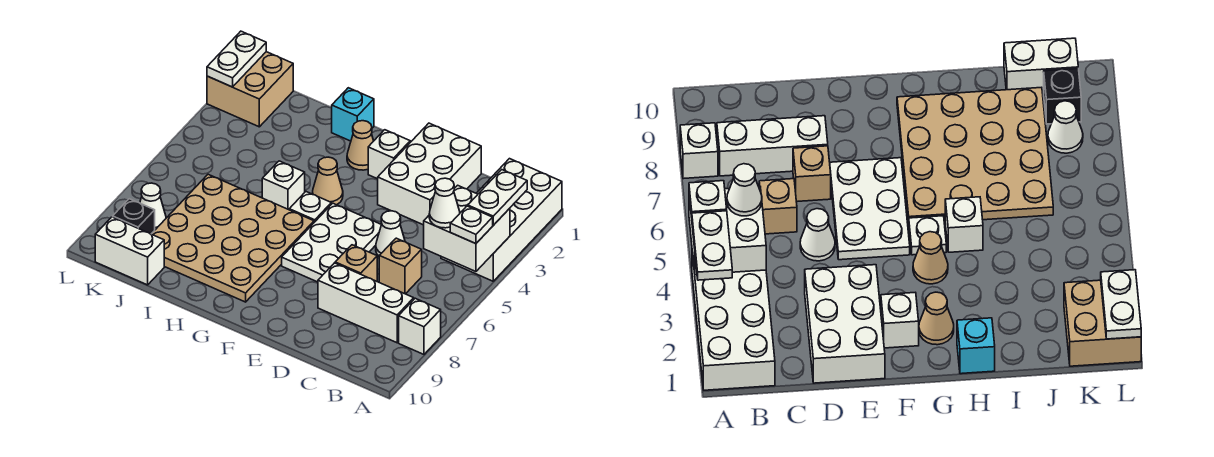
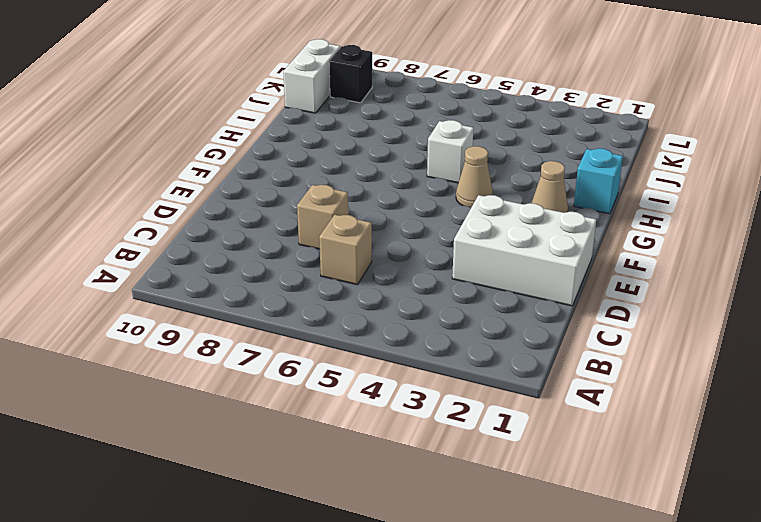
none -> white 2x4 brick [441,159,562,281]
none -> white 1x1 brick [399,298,441,354]
none -> white 1x3 brick [318,263,414,343]

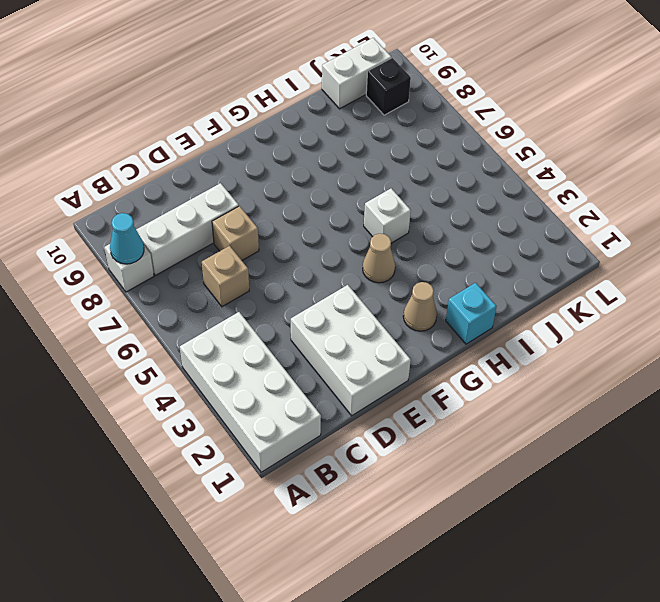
cyan 1x1 cone [110,213,144,264] -> none
none -> white 1x1 cone [376,211,405,256]
none -> white 2x3 plate [282,203,381,282]
none -> white 1x1 brick [368,130,410,179]

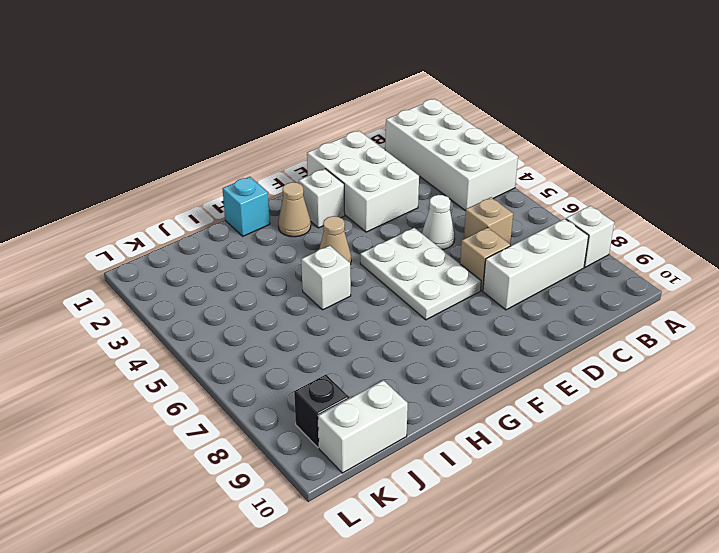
none -> white 1x1 plate [289,192,331,222]
none -> tan 4x4 plate [152,174,314,302]
none -> tan 2x2 brick [207,52,293,127]

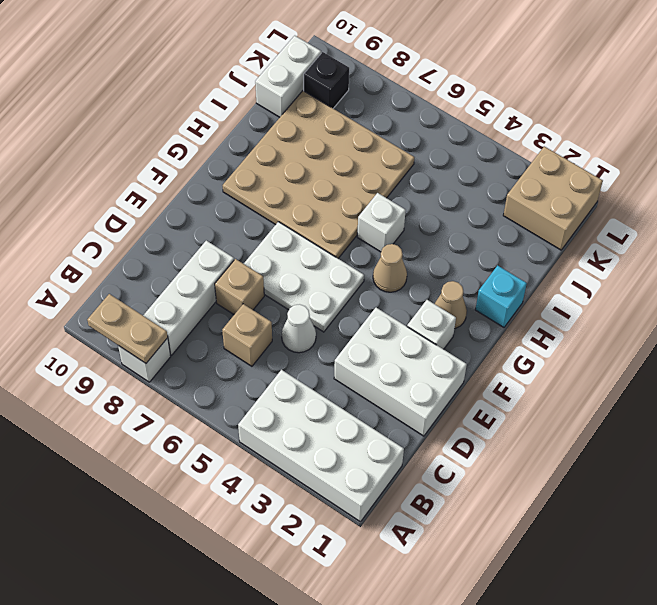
tan 1x2 plate [87,294,168,363] -> none
none -> white 1x1 plate [289,192,331,222]
none -> white 1x1 cone [140,183,166,230]
none -> white 2x2 brick [424,185,510,272]

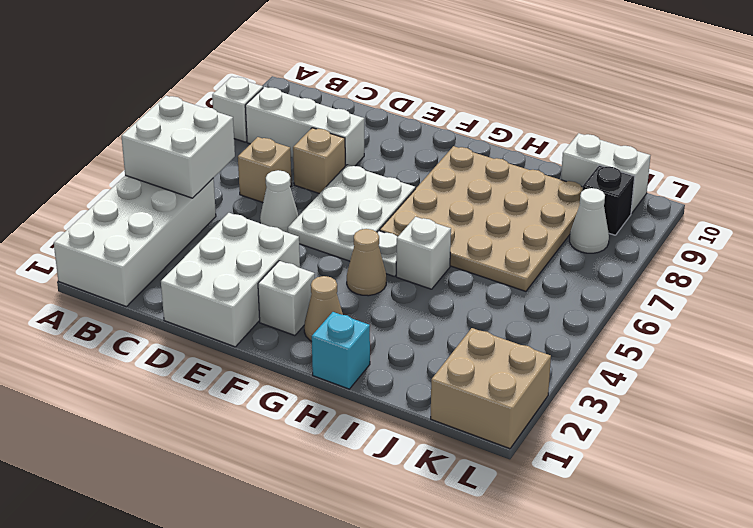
none -> white 1x2 plate [207,31,266,87]
none -> white 1x2 plate [468,170,527,225]
none -> white 1x1 plate [450,206,493,244]

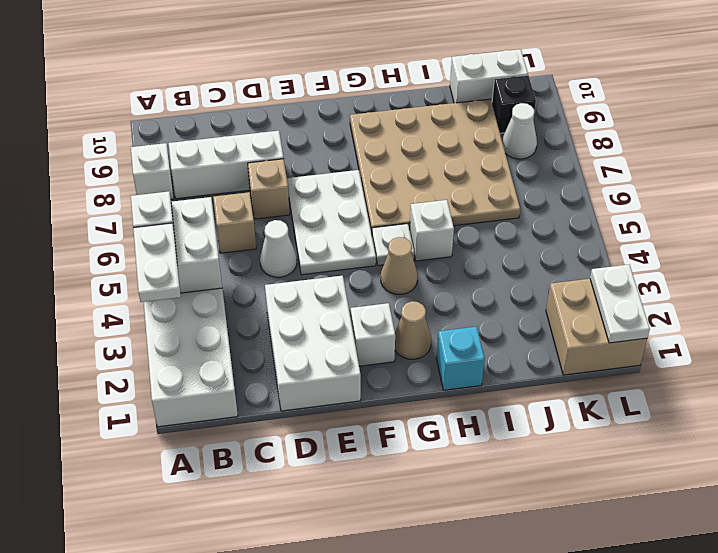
none -> white 1x1 cone [429,178,460,228]

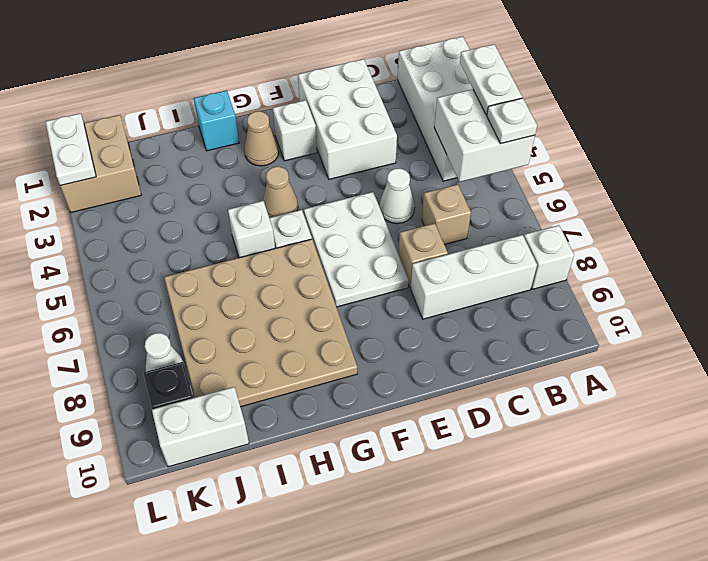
none -> white 1x1 cone [429,178,460,228]

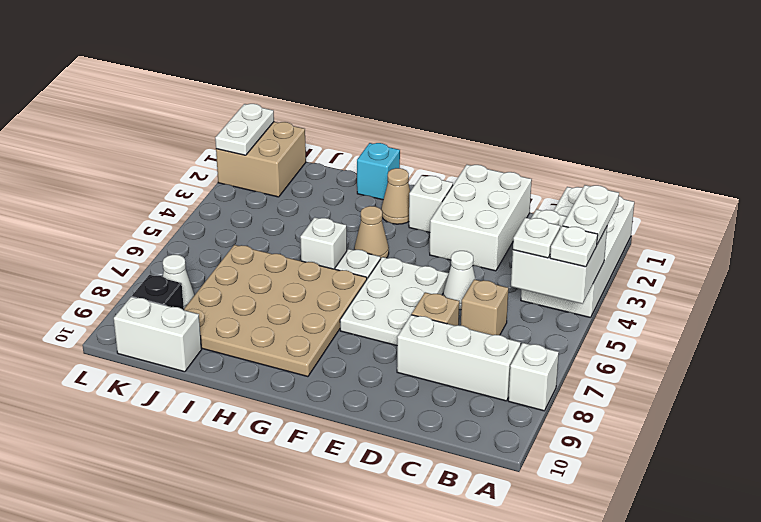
white 1x1 plate [513,217,560,258] -> white 1x1 cone [429,178,460,228]

